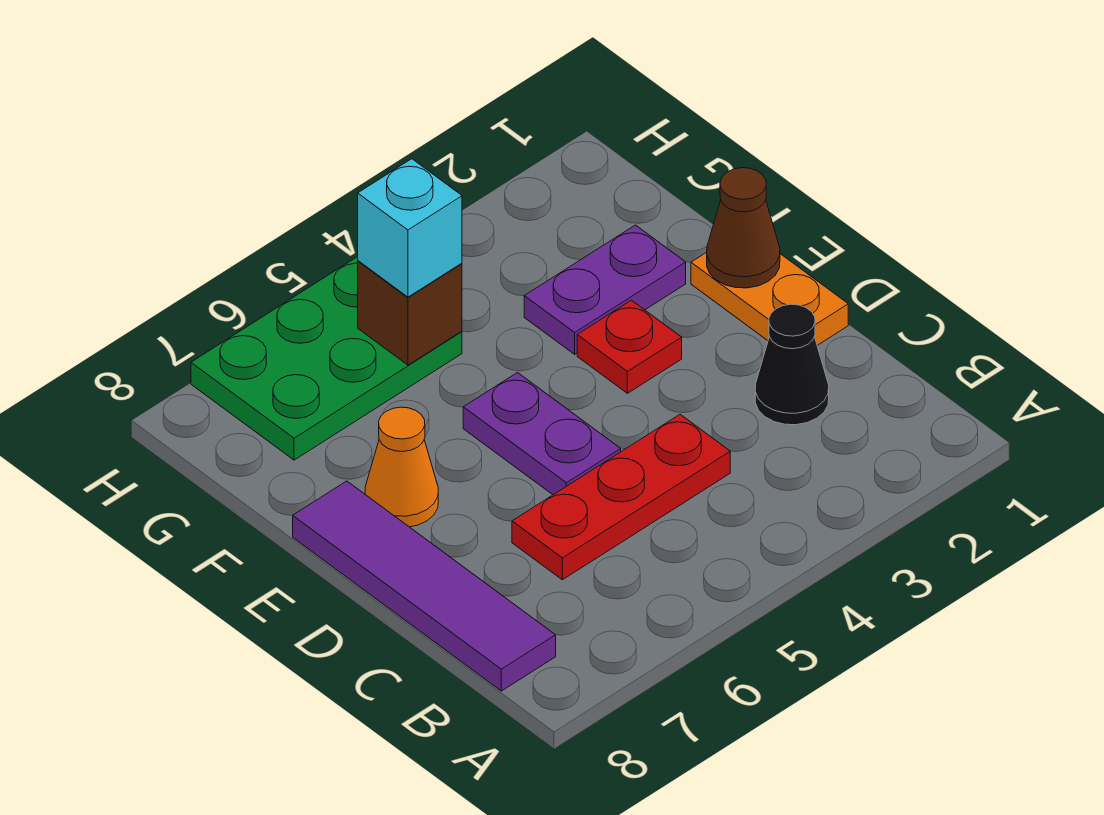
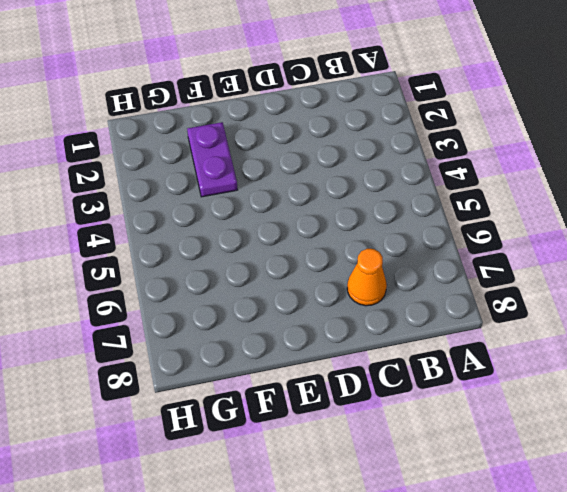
orange 1x1 cone [347,249,387,306] -> orange 1x1 cone moved to [365,407,438,527]
none -> purple 1x4 tile [293,481,556,691]
none -> black 1x1 cone [755,304,829,425]
none -> red 1x3 plate [512,414,730,580]

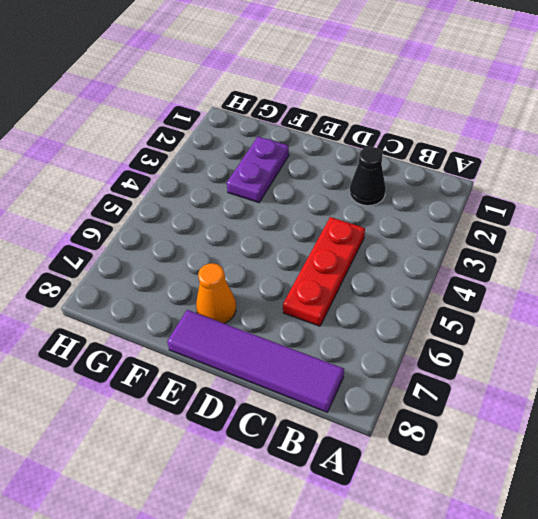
none -> orange 1x2 plate [691,252,848,345]
none -> purple 1x2 plate [463,373,621,495]
none -> red 1x1 plate [577,300,682,393]

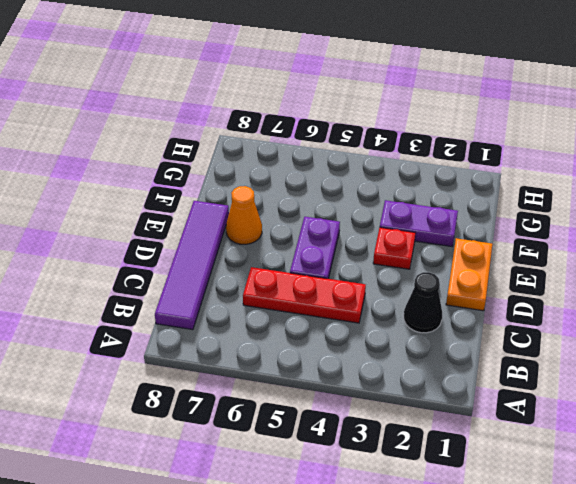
none -> green 2x3 plate [191,257,462,460]
none -> brown 1x1 cone [707,168,780,288]
none -> brown 1x1 brick [358,261,462,365]

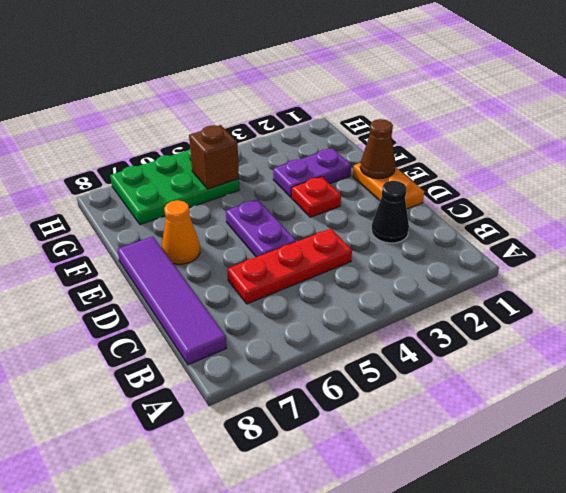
none -> cyan 1x1 brick [358,159,462,297]

